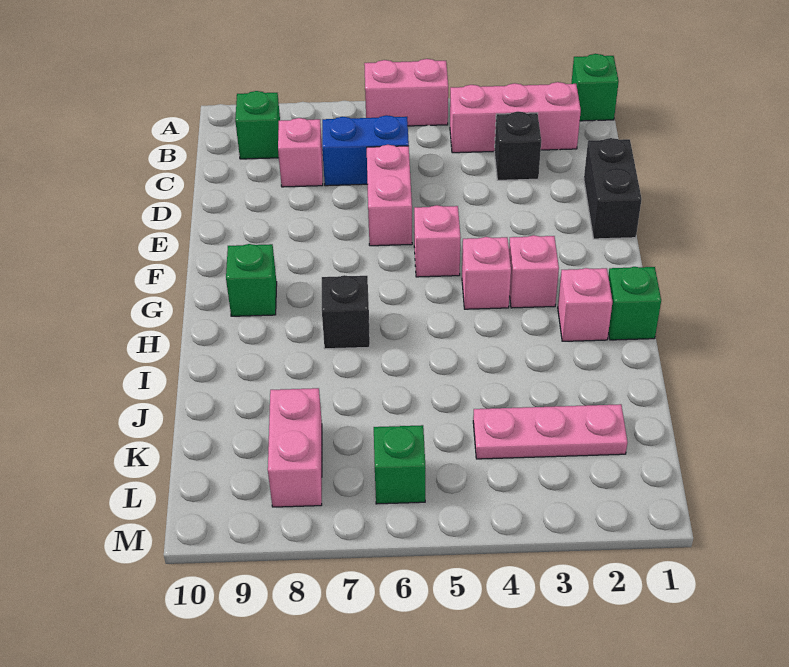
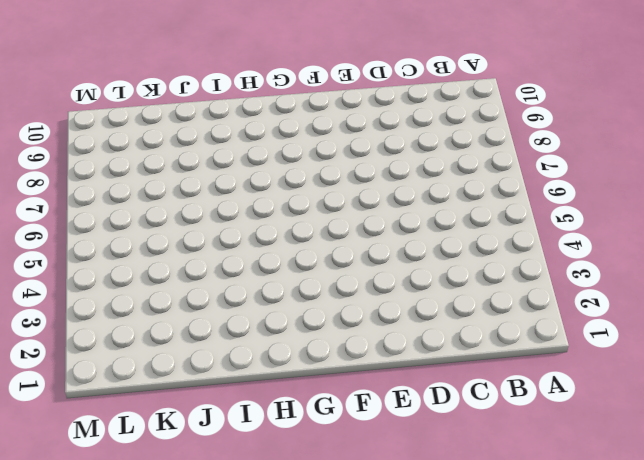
none -> green 1x1 brick [571,54,619,121]
none -> pink 1x2 brick [364,59,448,126]
none -> pink 1x3 brick [450,82,581,153]

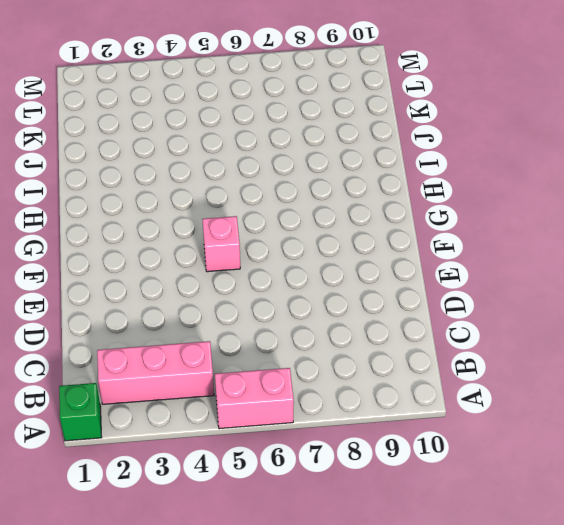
none -> green 1x1 brick [235,91,280,159]
none -> black 1x1 brick [494,112,541,180]
none -> blue 1x2 brick [322,115,409,186]

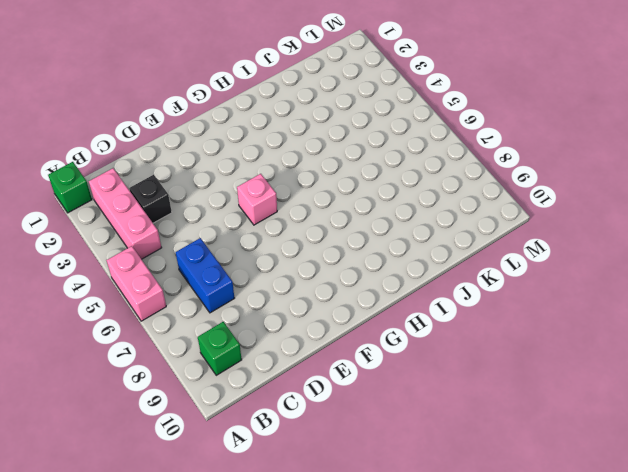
none -> pink 1x1 brick [278,118,323,187]
none -> black 1x2 brick [584,138,642,239]
none -> pink 1x2 brick [367,145,412,246]

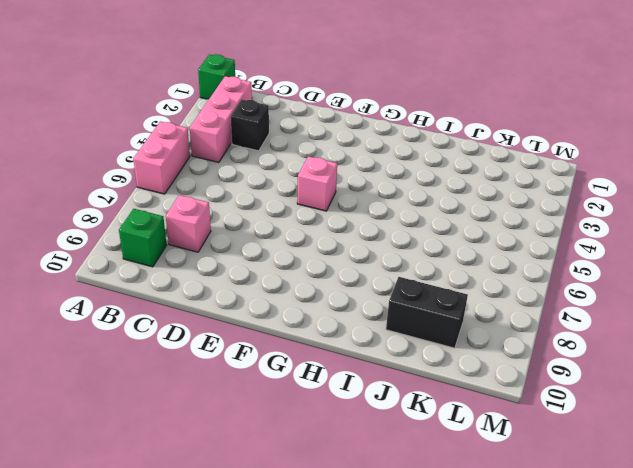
black 1x2 brick [386,277,468,348] -> black 1x2 brick moved to [584,138,642,239]
none -> blue 1x2 brick [322,115,409,186]
none -> pink 1x2 brick [367,145,412,246]
none -> pink 1x1 brick [509,235,559,308]

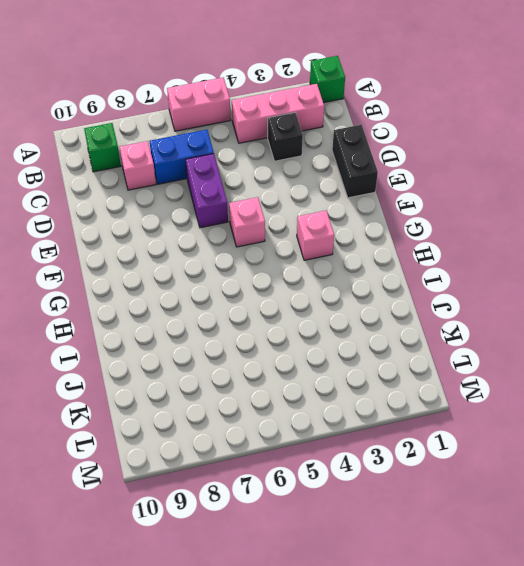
purple 1x2 brick [186,154,228,228] -> pink 1x2 brick [367,145,412,246]
none -> pink 1x1 brick [462,237,511,309]
none -> green 1x1 brick [226,244,277,316]
none -> green 1x1 brick [608,267,661,340]

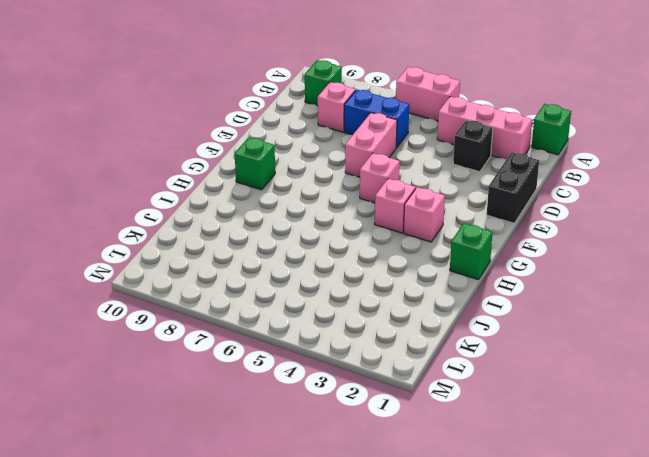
none -> pink 1x1 brick [558,268,613,341]
none -> black 1x1 brick [322,275,370,349]
none -> pink 1x3 plate [473,404,627,459]

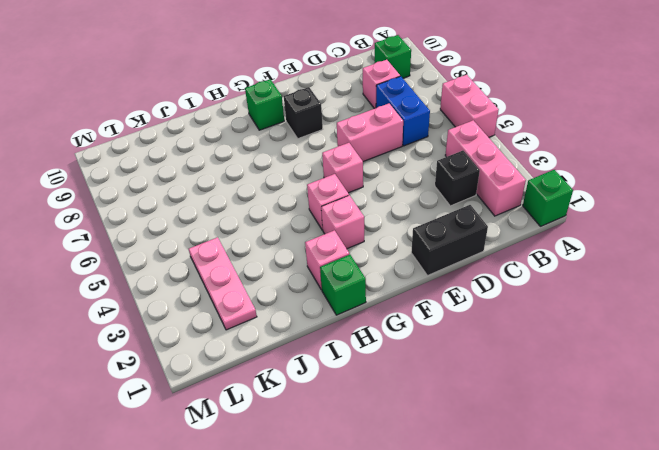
black 1x1 brick [284,87,323,139] -> black 1x1 brick moved to [322,275,370,349]
none -> pink 1x2 brick [268,388,322,507]
none -> green 1x1 brick [374,425,425,504]

